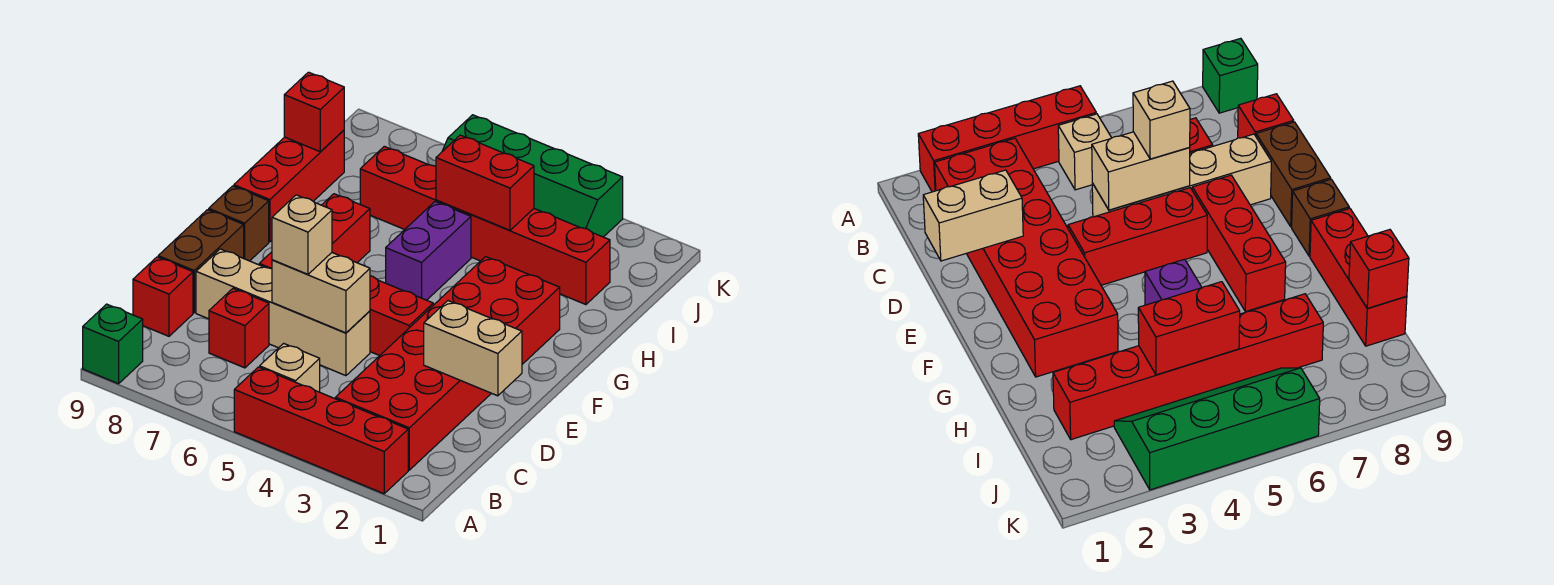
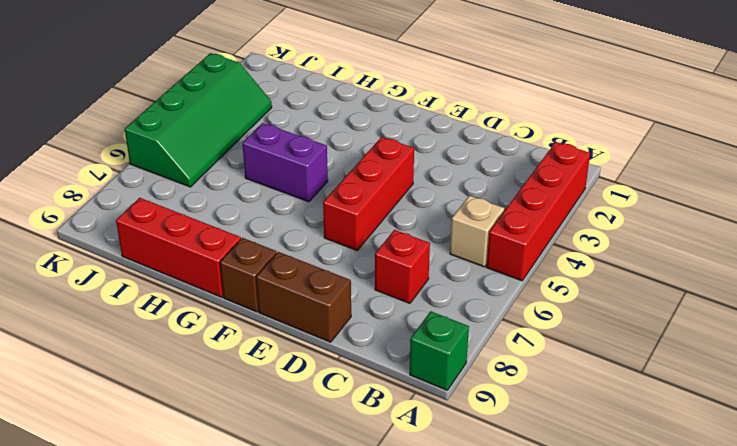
none -> red 2x6 brick [335,257,560,470]
none -> red 1x1 brick [133,257,193,336]
none -> tan 1x4 brick [196,249,370,376]

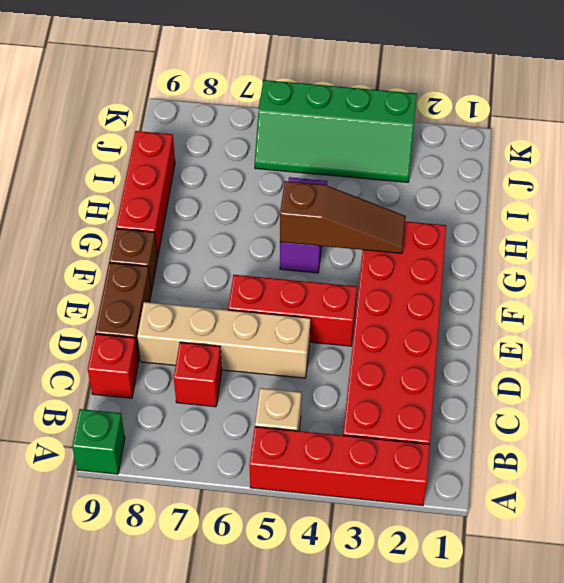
brown 1x3 slope [280,181,406,253] -> none
none -> red 1x3 brick [259,194,370,269]
none -> red 1x6 brick [360,146,610,305]
none -> tan 1x2 brick [424,301,522,396]

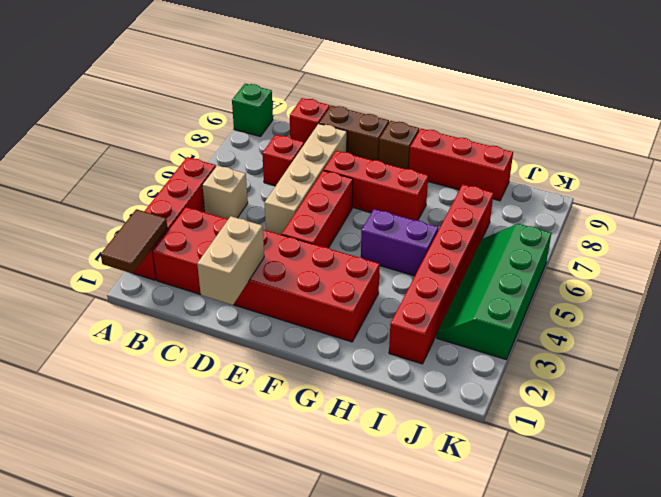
brown 1x2 tile [101,209,167,274] -> none
none -> tan 1x2 brick [272,253,370,333]
none -> red 1x2 brick [436,135,534,230]
none -> red 1x1 brick [284,72,344,152]

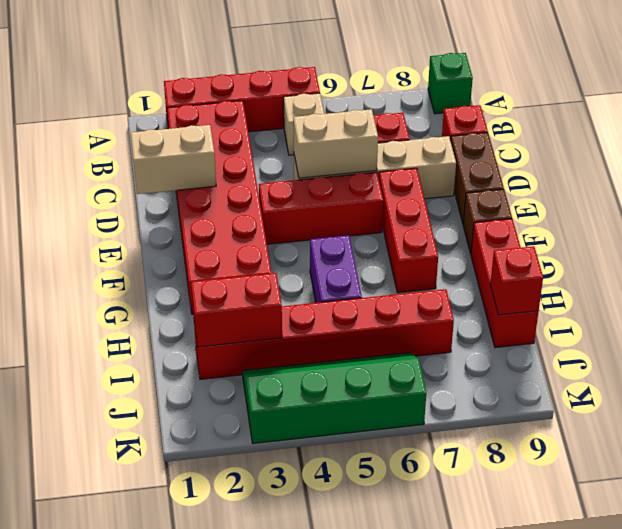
red 1x2 brick [191,273,282,347] -> red 1x2 brick moved to [436,135,534,230]
none -> tan 1x1 brick [272,195,332,274]

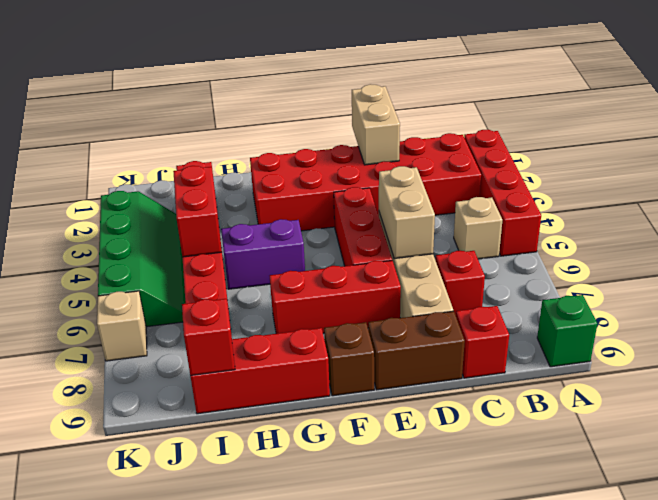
tan 1x1 brick [97,291,147,361] -> tan 1x1 brick moved to [272,195,332,274]

